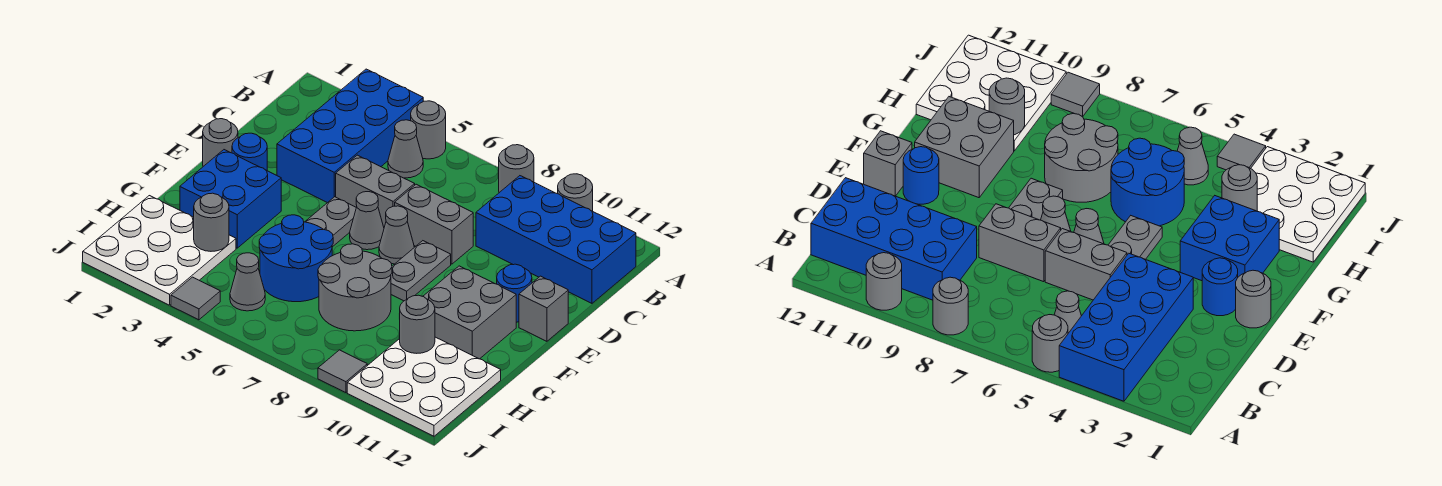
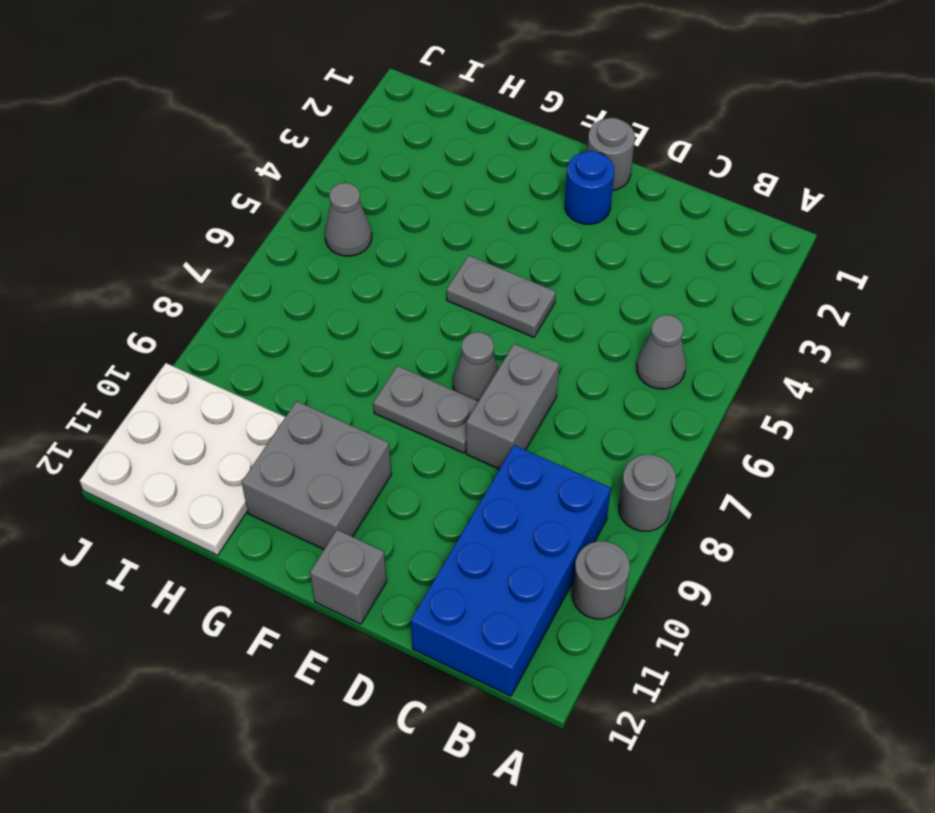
none -> blue 2x4 brick [277,69,423,203]
none -> grey 1x1 round brick [411,101,446,159]
none -> grey 1x2 brick [336,155,415,227]

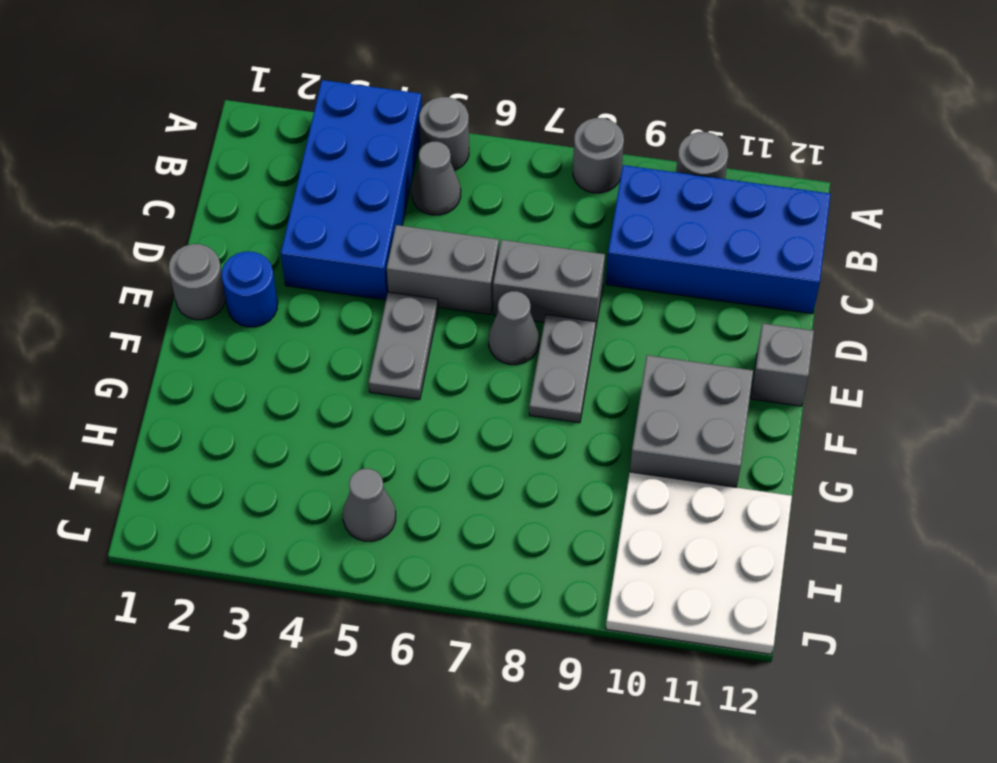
none -> grey 1x1 cone [350,192,384,250]
none -> blue 1x1 round brick [497,264,532,322]
none -> blue 2x2 brick [180,150,281,248]

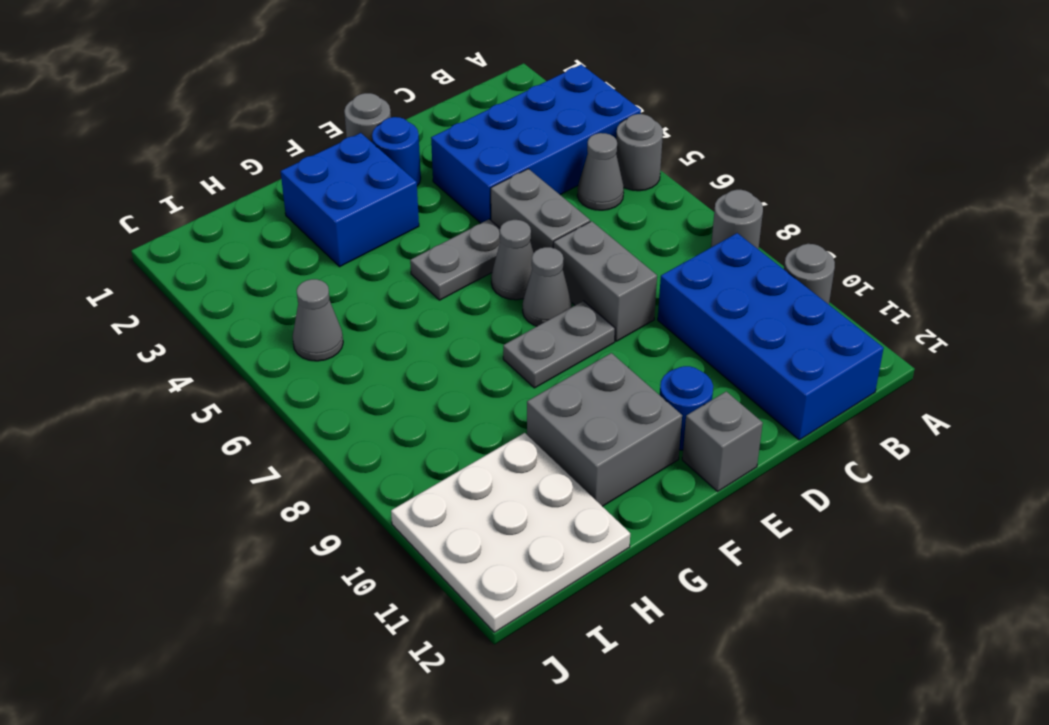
none -> blue 2x2 round brick [259,215,333,302]
none -> grey 2x2 round brick [318,244,392,331]
none -> white 3x3 plate [83,196,236,305]

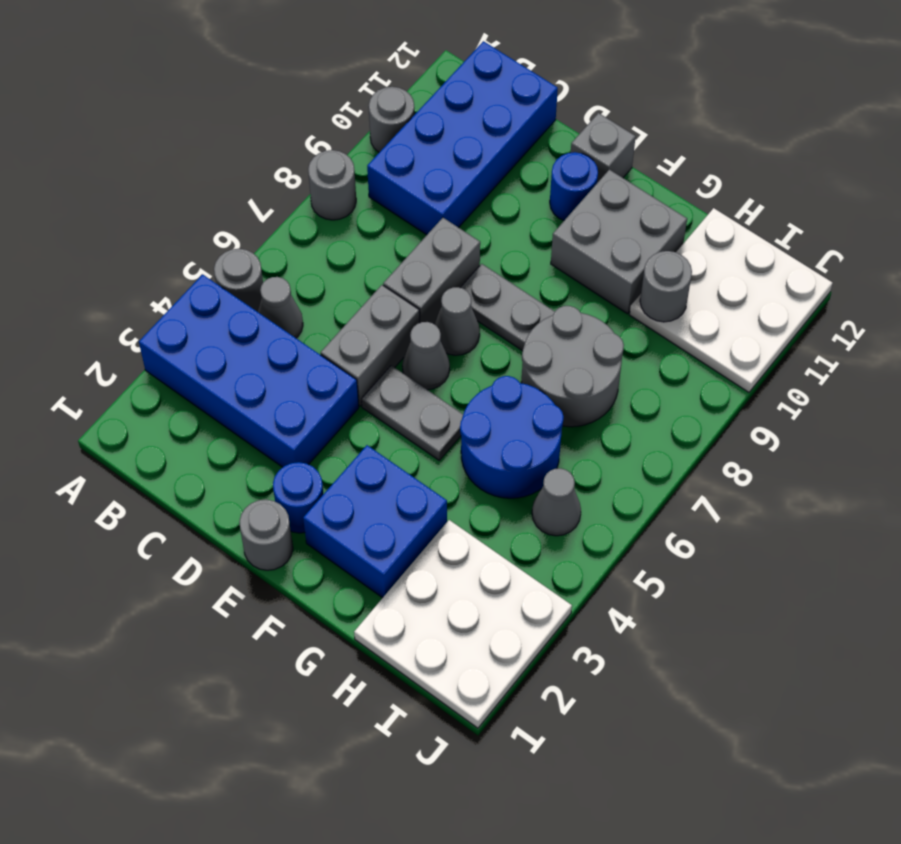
none -> grey 1x1 tile [171,277,220,320]
none -> grey 1x1 tile [318,350,367,393]
none -> grey 1x1 round brick [194,193,229,251]

